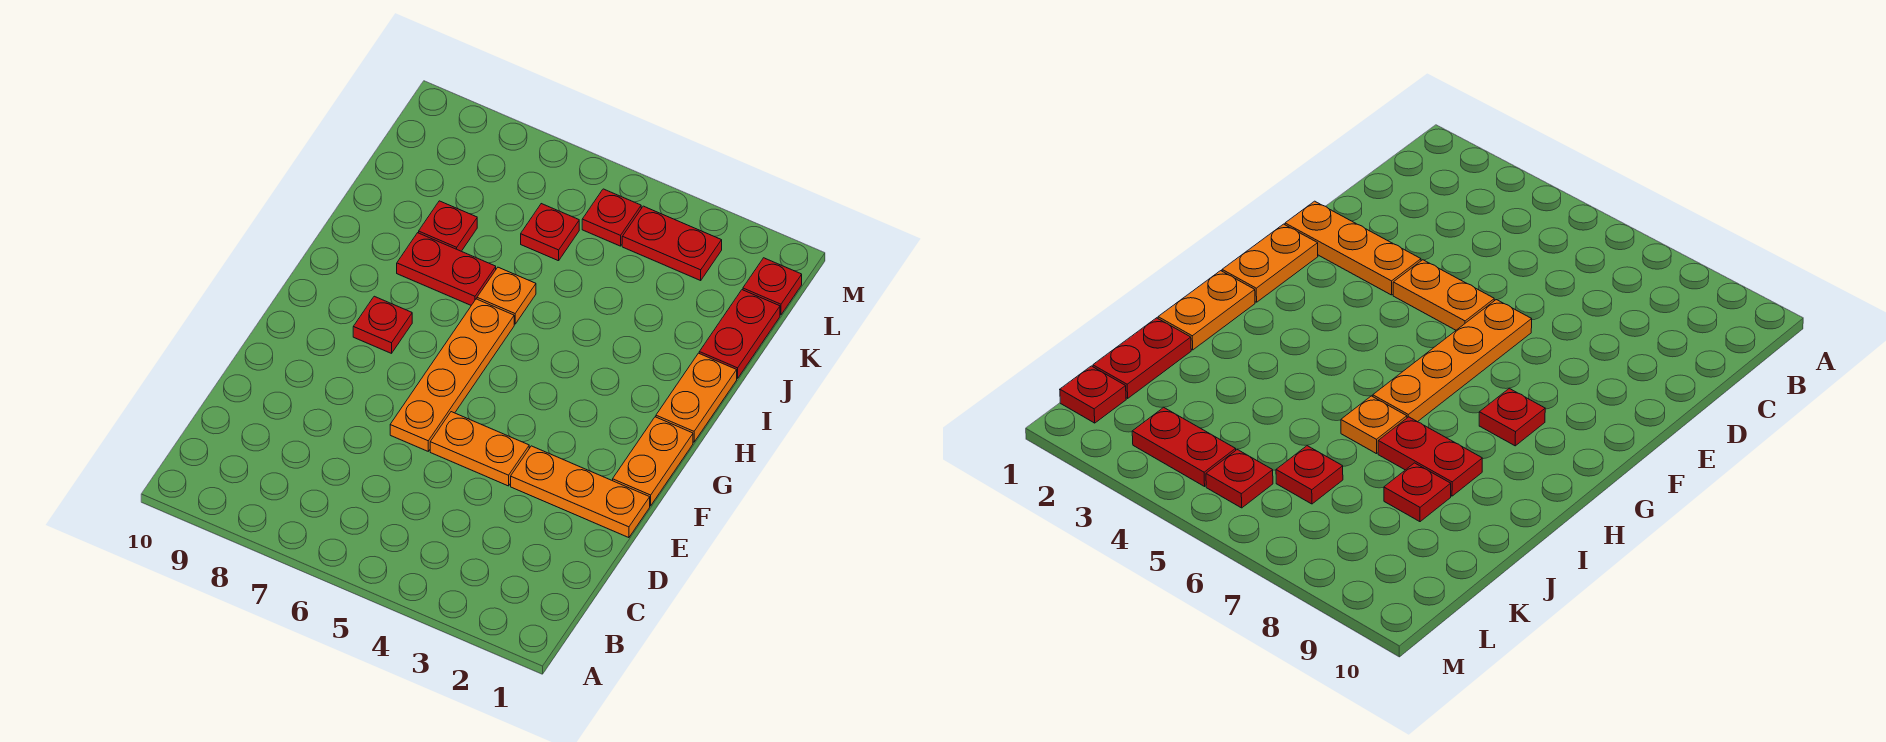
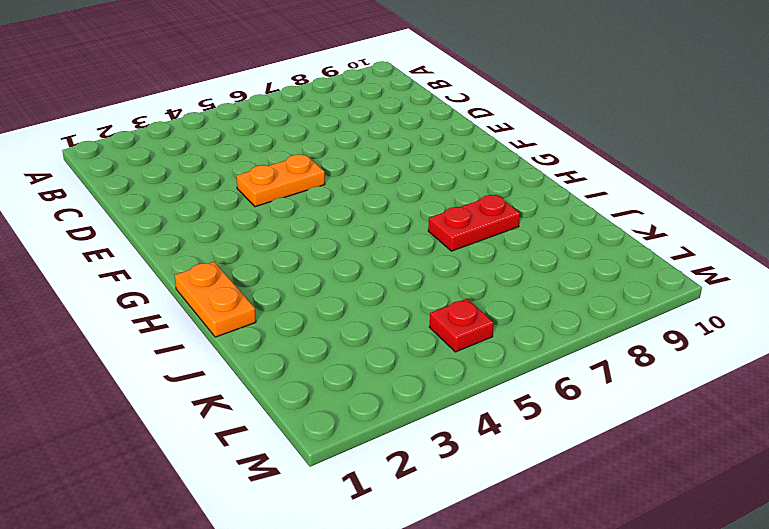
none -> orange 1x3 plate [511,446,650,538]
none -> orange 1x4 plate [390,299,514,451]
none -> orange 1x2 plate [613,417,693,506]

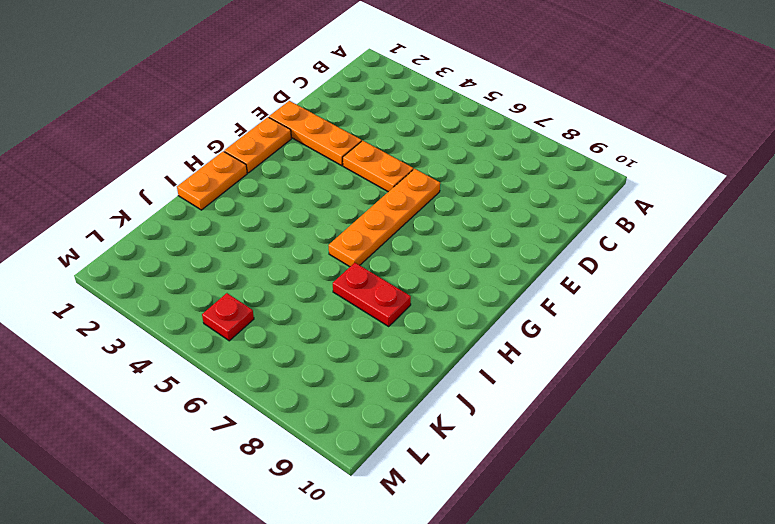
none -> red 1x1 plate [353,296,412,353]
none -> orange 1x1 plate [477,267,536,324]
none -> red 1x2 plate [699,290,780,379]

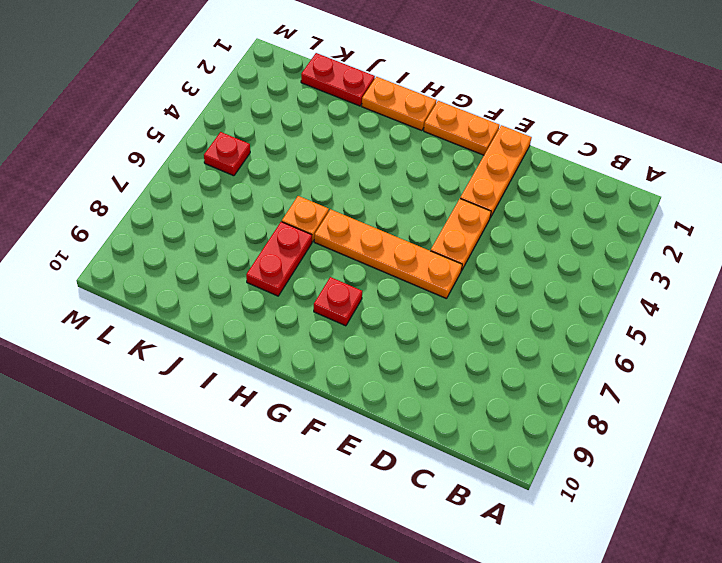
none -> red 1x1 plate [419,201,477,251]
none -> red 1x1 plate [521,204,579,261]
none -> red 1x1 plate [743,258,802,315]

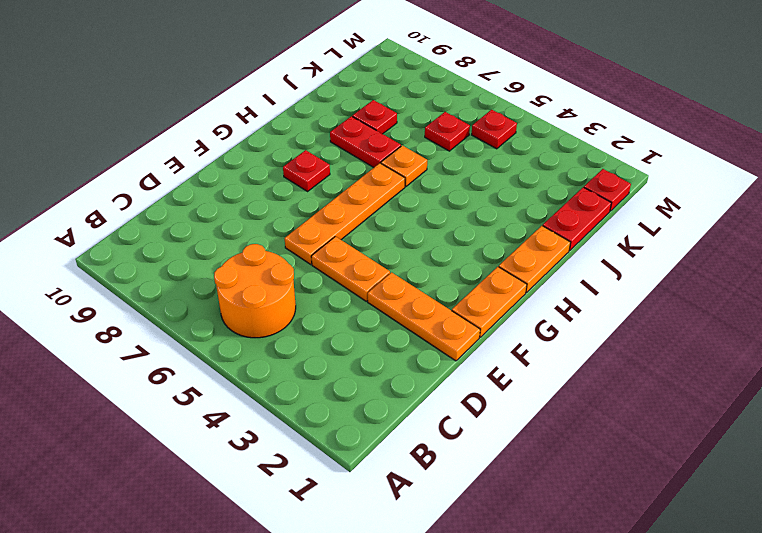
orange 2x2 round brick [214,244,296,338] -> none
none -> red 1x2 plate [622,206,722,280]

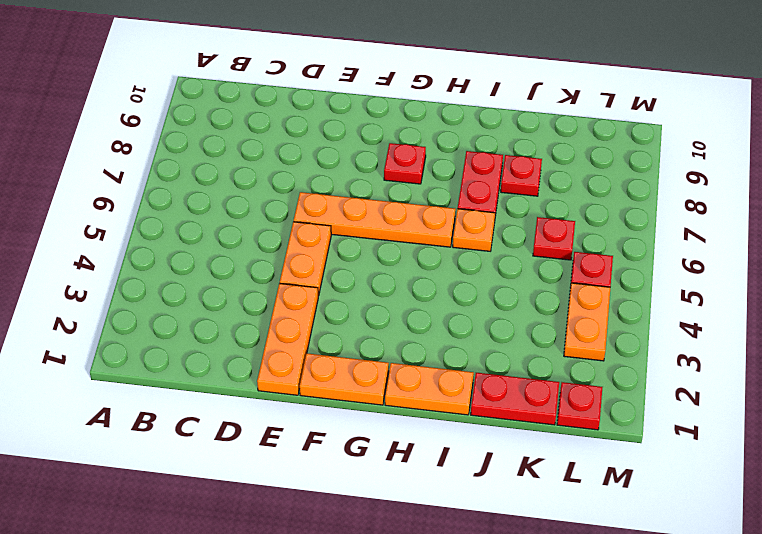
orange 1x2 plate [564,283,610,361] -> red 1x2 plate [622,206,722,280]

